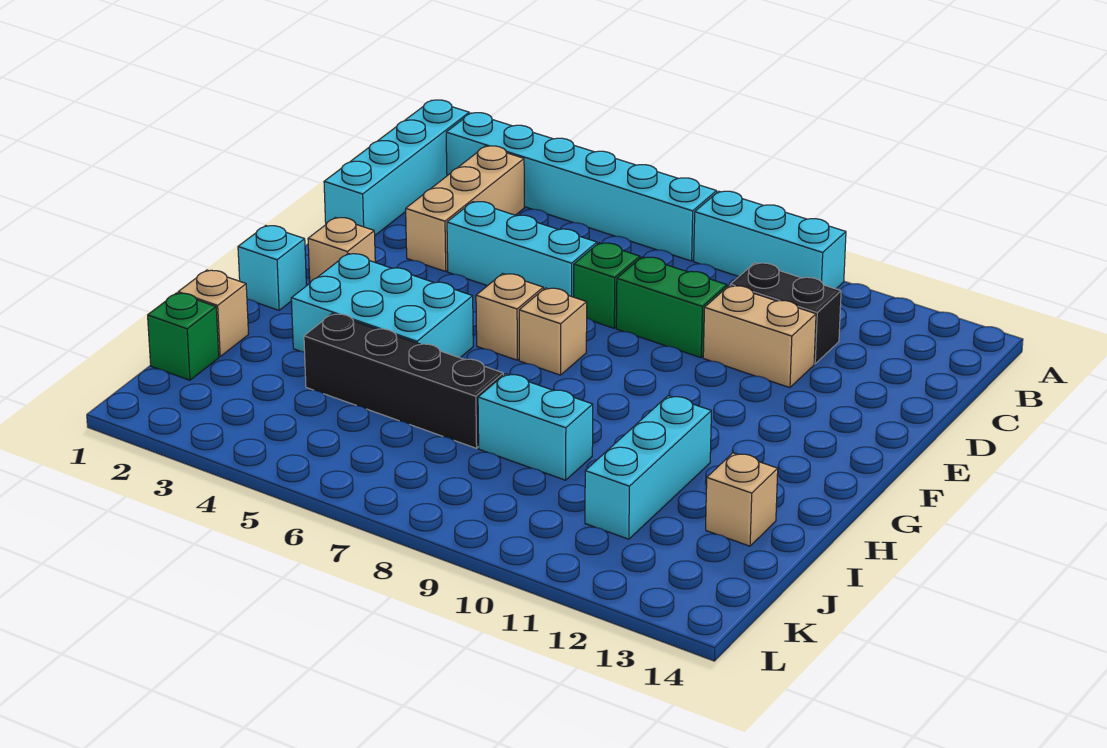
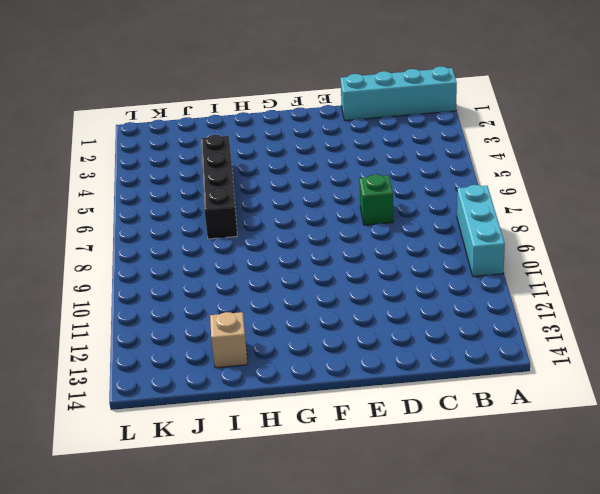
none -> cyan 1x6 brick [446,113,717,261]
none -> tan 1x3 brick [406,146,524,271]
none -> black 1x2 brick [730,263,841,364]

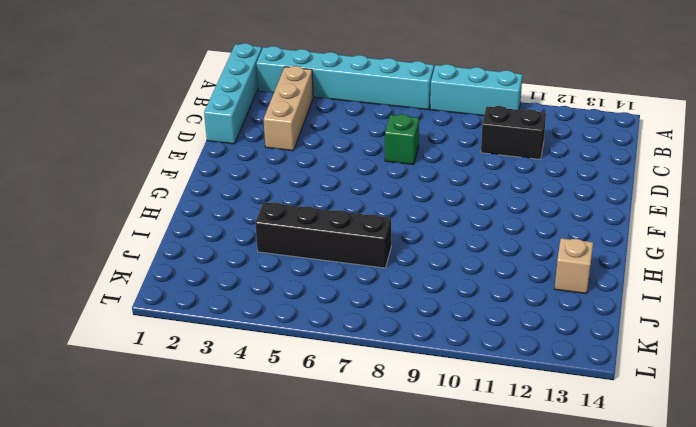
none -> cyan 1x3 brick [447,202,597,297]
none -> green 1x2 brick [616,257,727,358]
none -> tan 1x2 brick [703,285,816,388]

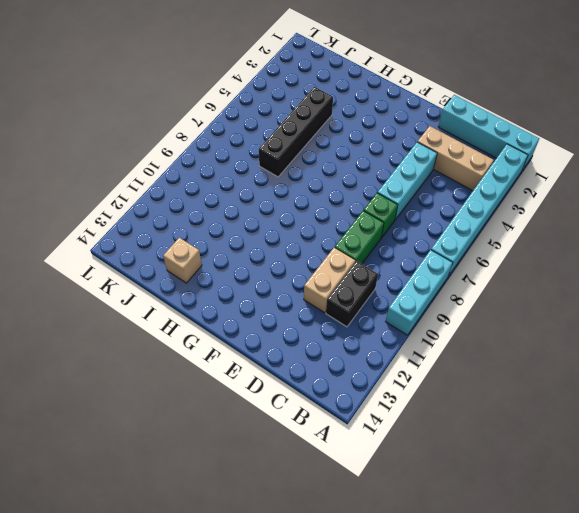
none -> tan 1x1 brick [308,217,375,283]
none -> tan 1x1 brick [476,274,543,360]
none -> tan 1x1 brick [519,288,587,375]

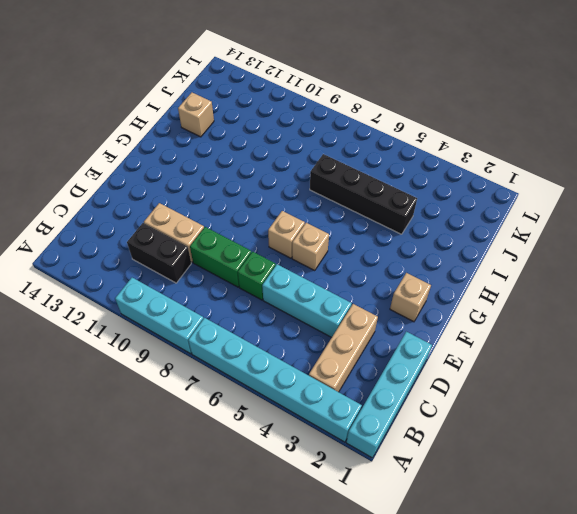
none -> cyan 1x1 brick [238,226,306,310]
none -> cyan 2x3 brick [291,254,473,358]
none -> cyan 1x3 brick [585,396,711,539]

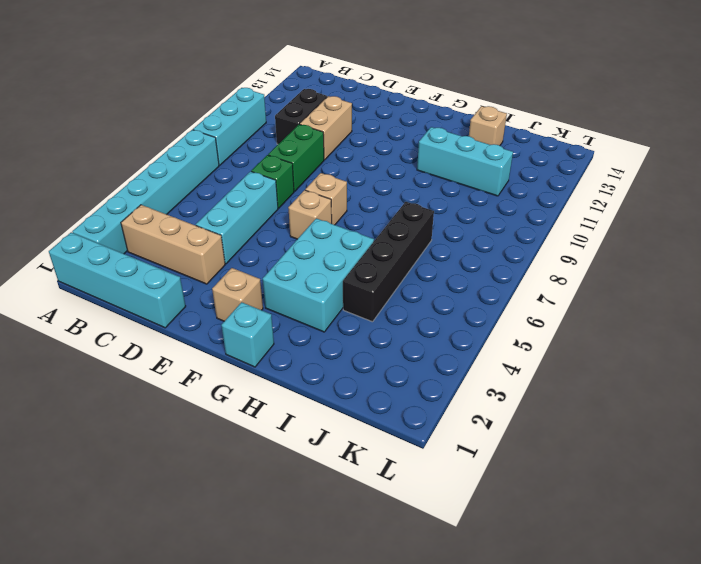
none -> tan 1x1 brick [178,270,249,357]
none -> cyan 1x2 brick [478,374,593,480]
none -> green 1x1 brick [148,293,219,380]

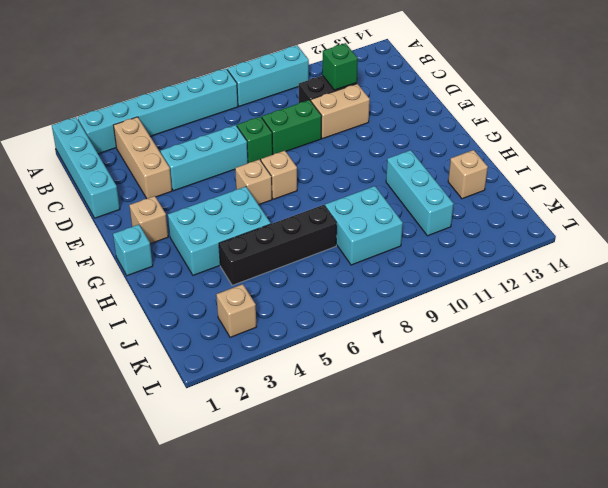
green 1x1 brick [322,43,358,90] -> green 1x1 brick moved to [148,293,219,380]
cyan 2x2 brick [325,186,403,265] -> cyan 1x2 brick [478,374,593,480]
tan 1x1 brick [216,284,256,337] -> tan 1x1 brick moved to [178,270,249,357]

